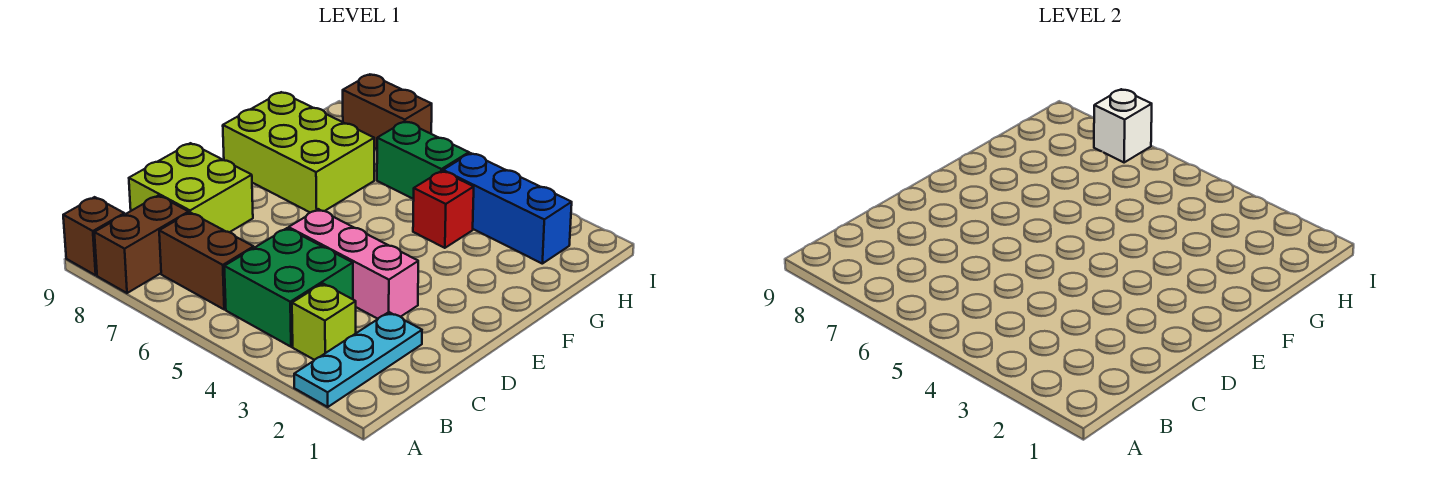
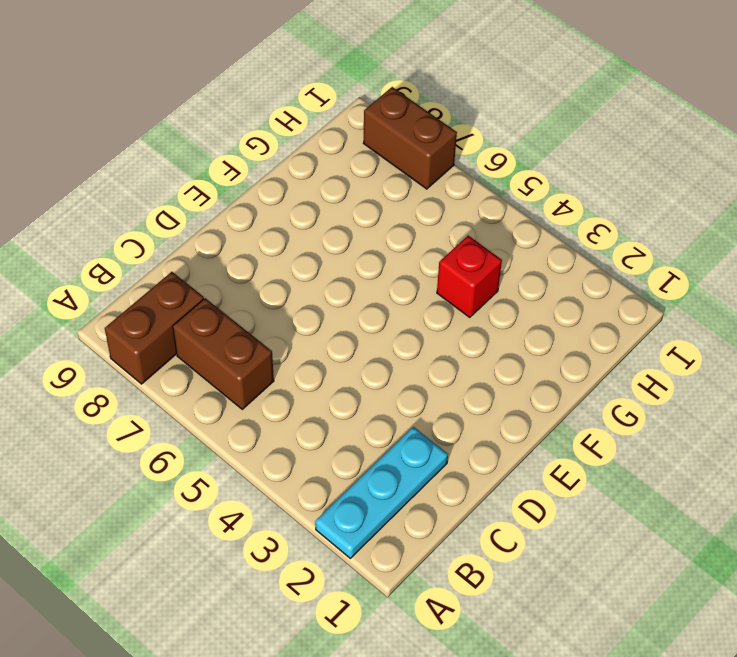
none -> brown 1x1 brick [63,197,124,275]
none -> lime 1x1 brick [292,284,356,360]
none -> green 2x2 brick [224,228,353,347]

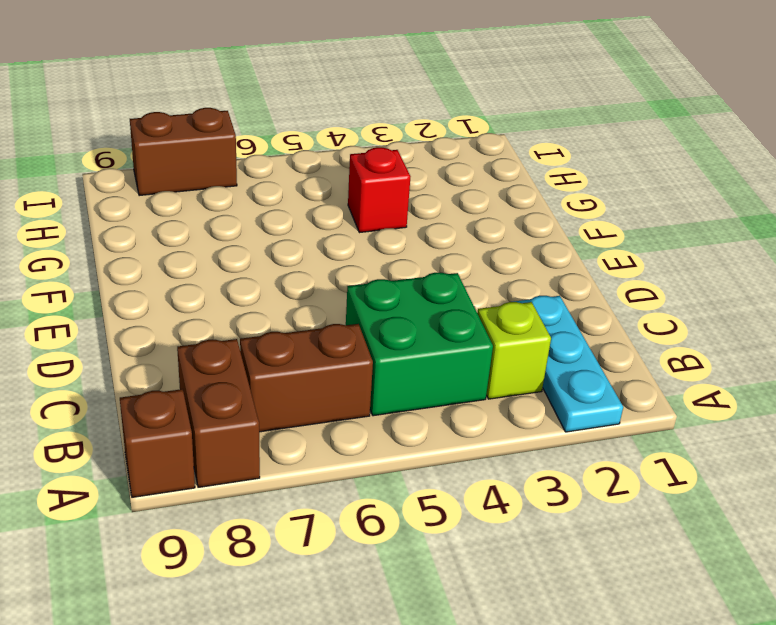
none -> lime 2x2 brick [129,143,253,232]
none -> pink 1x3 brick [289,209,418,319]
none -> lime 2x3 brick [223,92,374,212]

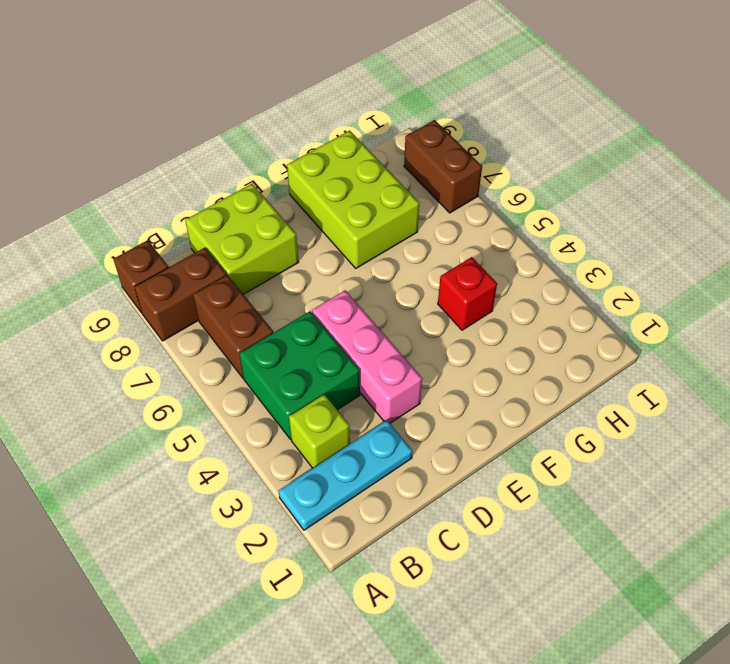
none -> blue 1x3 brick [443,153,572,264]
none -> green 1x2 brick [377,121,469,199]
none -> white 1x1 brick [1094,89,1152,162]

